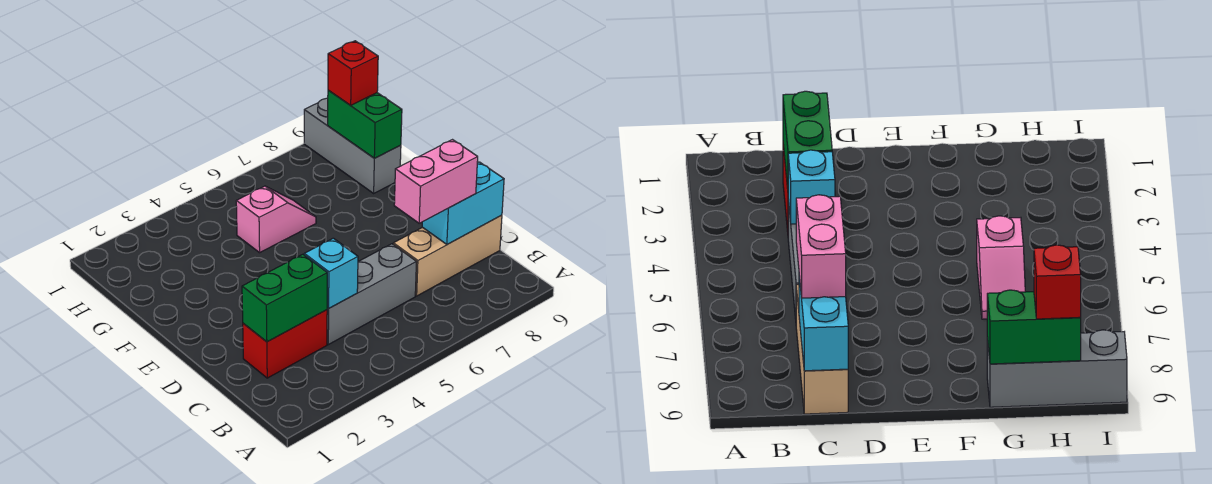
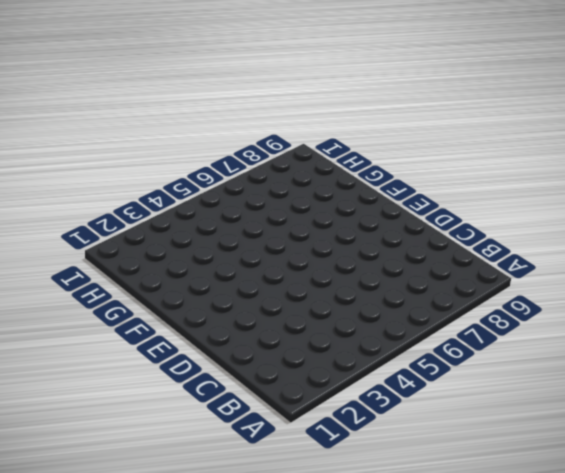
none -> red 1x2 brick [243,310,327,378]
none -> grey 1x3 brick [327,244,417,345]

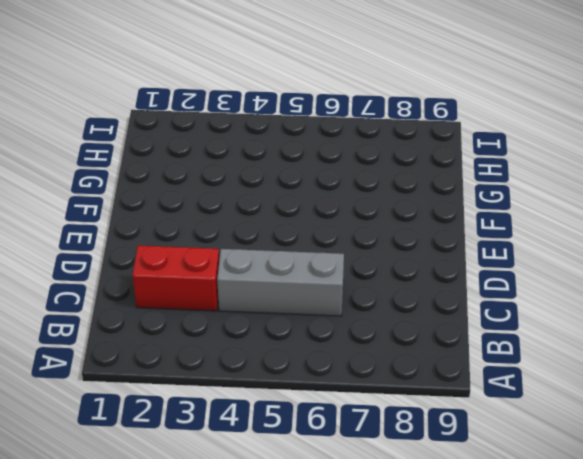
none -> tan 1x3 brick [393,215,502,296]
none -> pink 1x2 slope [236,186,316,253]

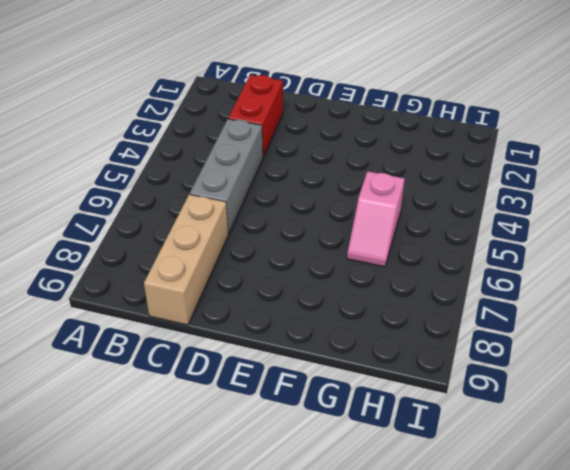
none -> grey 1x3 brick [304,98,401,193]
none -> green 1x2 brick [242,254,327,342]

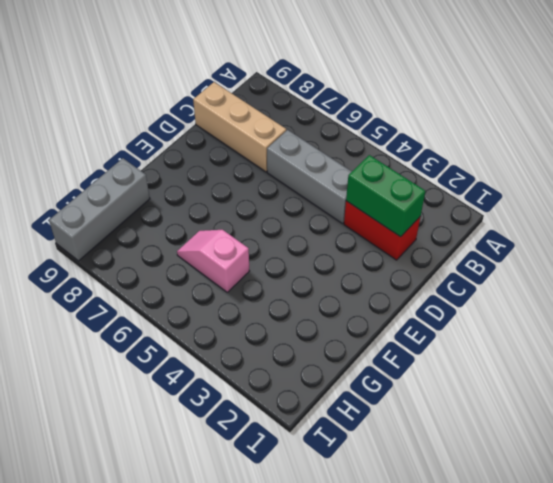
none -> cyan 1x1 brick [304,238,358,308]
none -> cyan 1x2 brick [422,162,504,244]

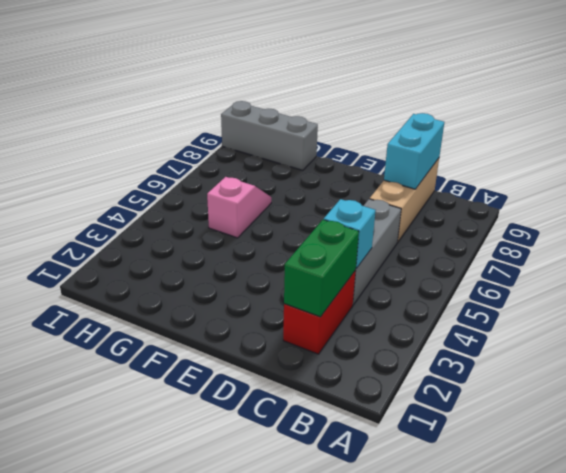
none -> green 1x2 brick [328,90,402,158]
none -> pink 1x2 brick [394,140,478,223]

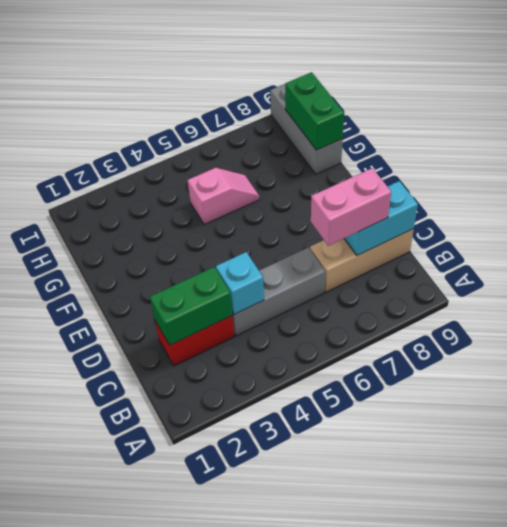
none -> red 1x1 brick [328,41,378,105]

